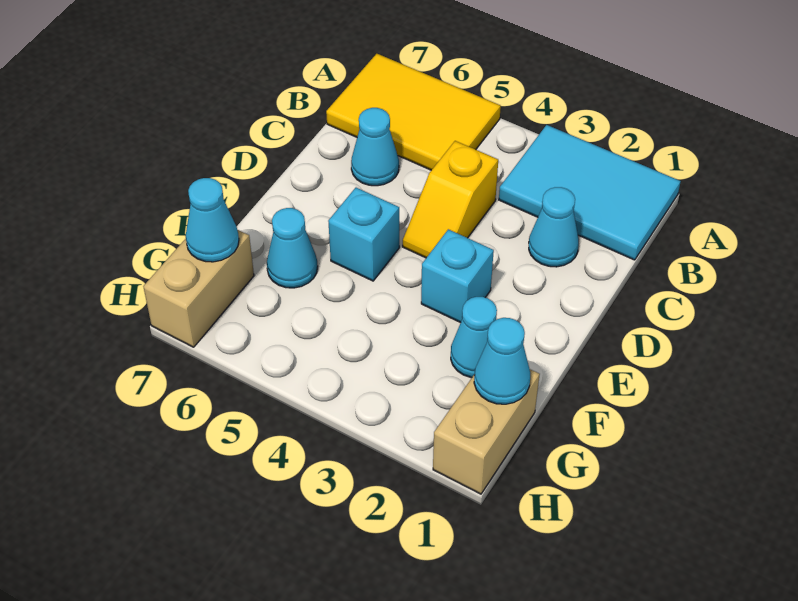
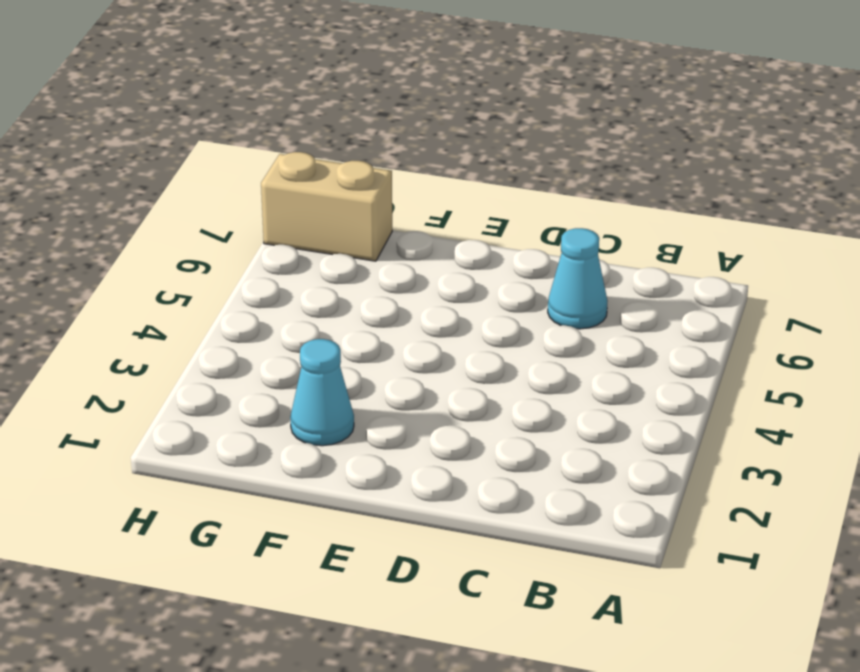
none -> cyan 2x3 tile [499,125,681,260]
none -> yellow 2x3 tile [326,54,501,170]
none -> cyan 1x1 cone [529,187,579,267]

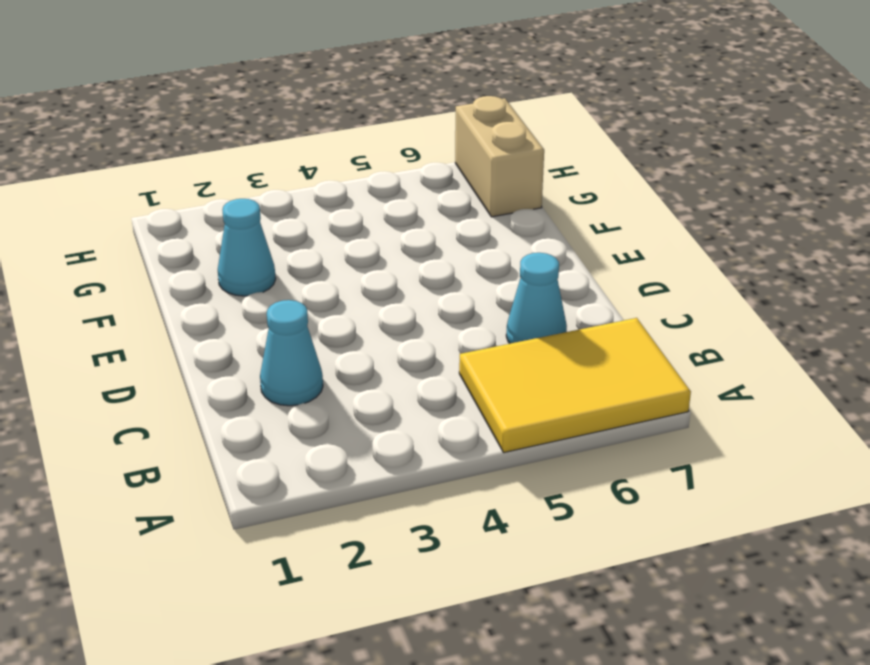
none -> cyan 2x3 tile [499,125,681,260]
none -> yellow 1x2 slope [403,141,498,258]
none -> cyan 1x1 brick [421,229,494,323]

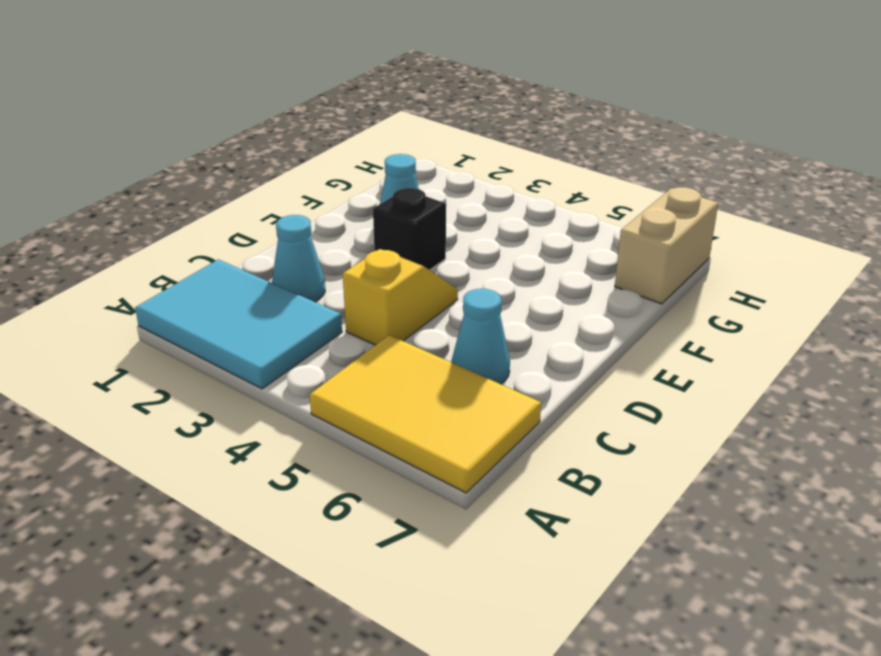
black 1x1 brick [373,188,446,270] -> cyan 1x1 brick [421,229,494,323]
none -> cyan 1x1 brick [328,188,399,281]
none -> cyan 1x1 cone [267,208,318,288]
none -> tan 1x2 brick [433,369,540,494]

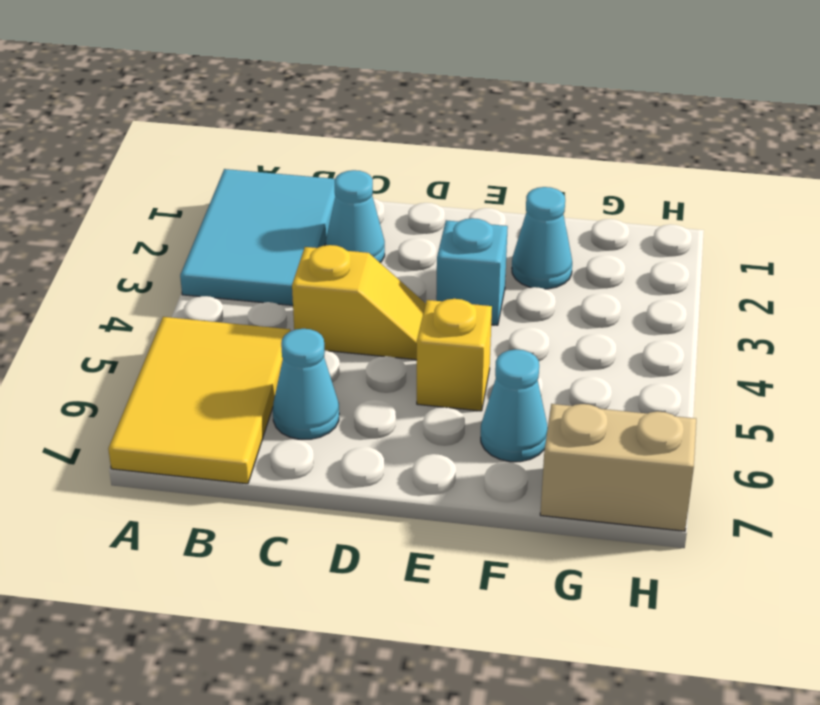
yellow 1x1 brick [417,299,492,411] -> cyan 1x1 brick [328,188,399,281]
none -> tan 1x2 brick [433,369,540,494]
none -> cyan 1x1 cone [474,318,530,404]
none -> cyan 1x1 cone [186,178,239,262]

